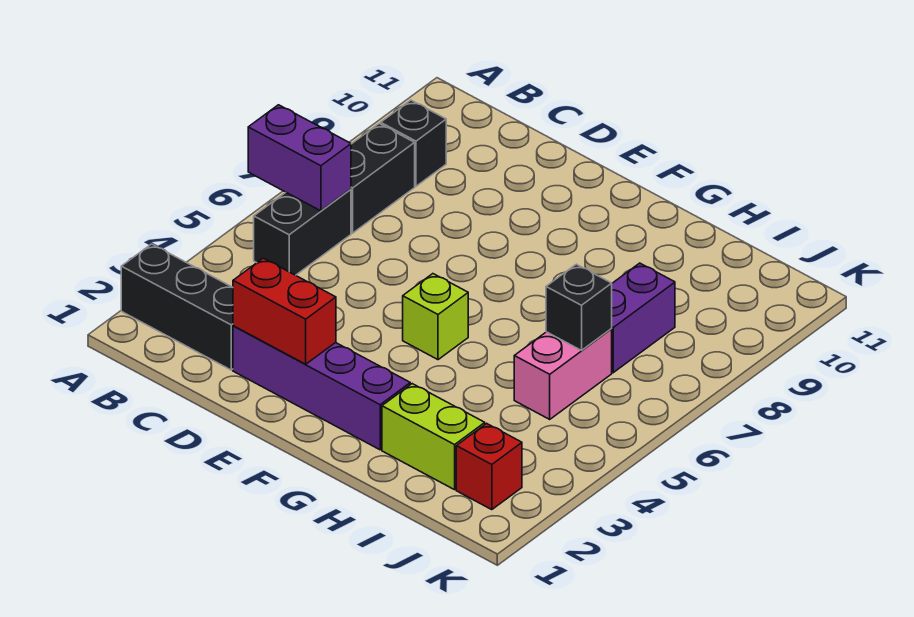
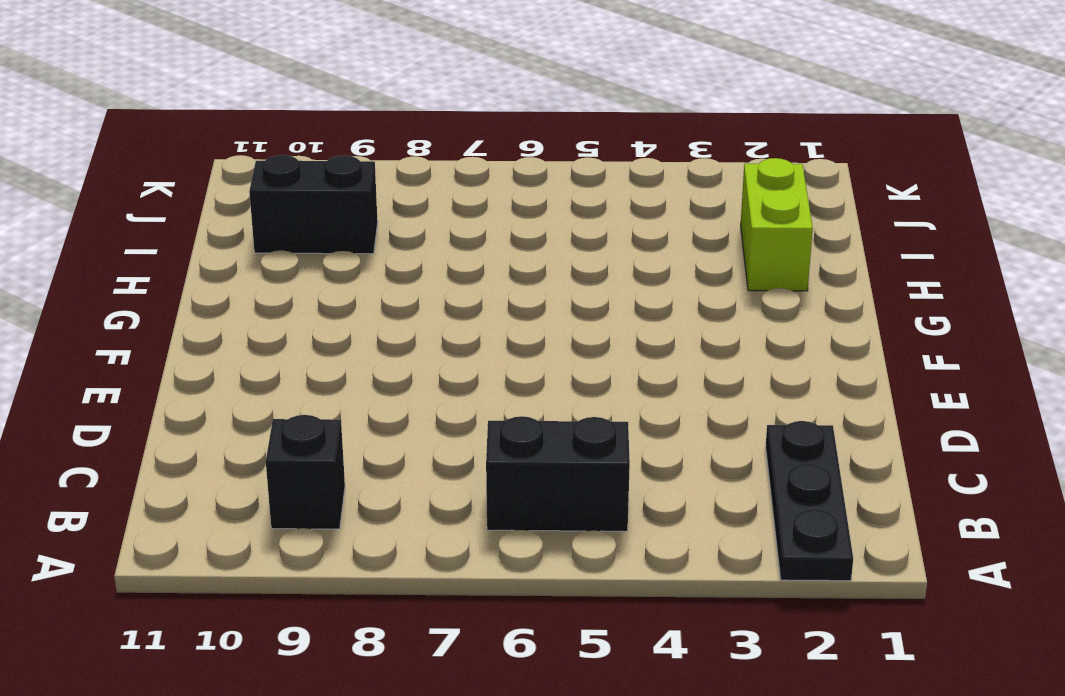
black 1x3 plate [766,421,853,581] -> black 1x3 brick [121,244,233,370]
black 1x2 brick [249,155,378,254] -> black 1x2 brick moved to [351,124,415,233]
none -> purple 1x4 brick [233,326,410,450]
none -> lime 1x1 brick [403,274,468,360]
none -> pink 1x2 brick [514,329,612,419]

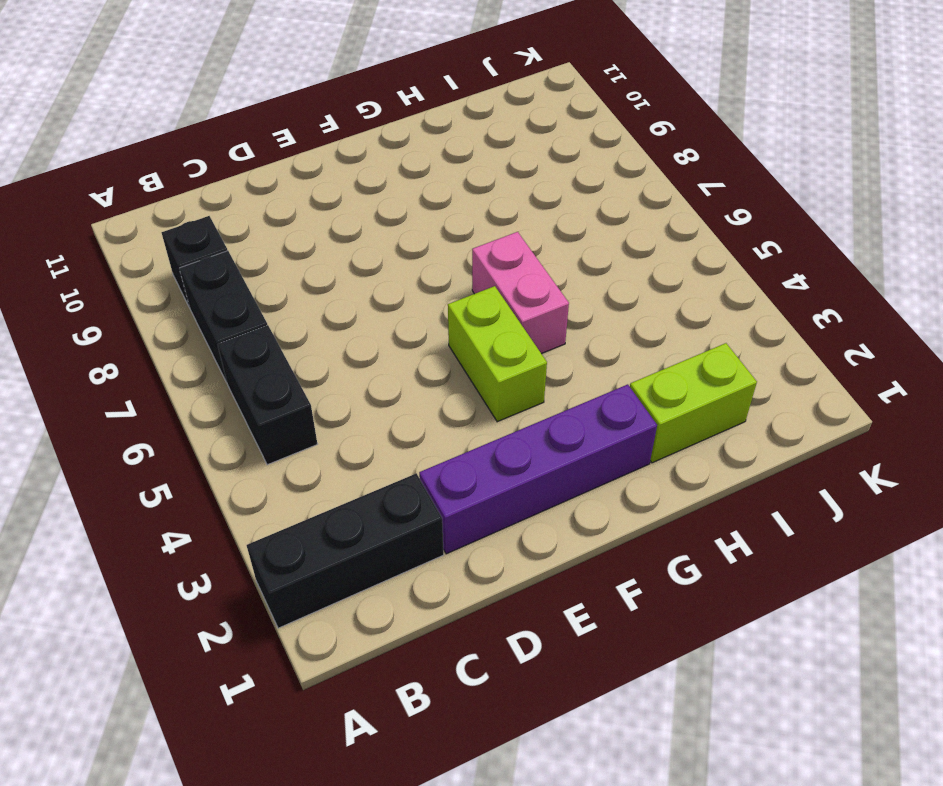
lime 1x2 brick [448,286,547,422] -> lime 1x1 brick [403,274,468,360]
pink 1x2 brick [472,232,569,354] -> pink 1x2 brick moved to [514,329,612,419]
none -> purple 1x2 brick [612,263,675,373]
none -> red 1x1 brick [456,423,522,510]
none -> purple 1x2 brick [248,105,351,211]

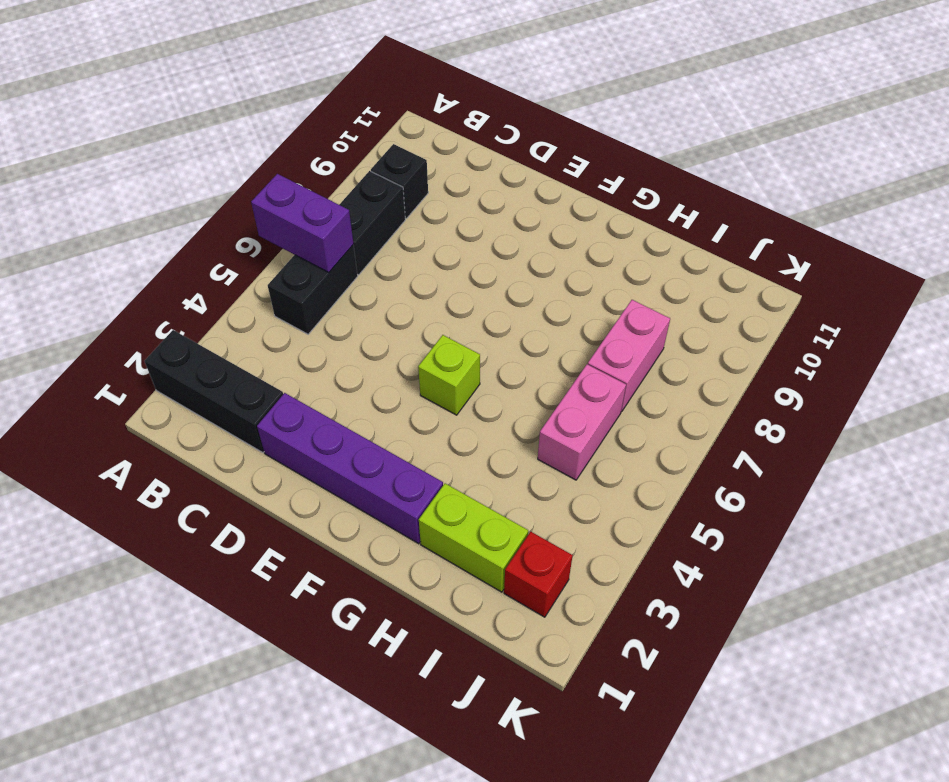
pink 1x2 brick [588,300,670,412] -> purple 1x2 brick [612,263,675,373]
none -> red 1x2 brick [233,258,336,364]
none -> black 1x1 brick [546,264,612,350]

